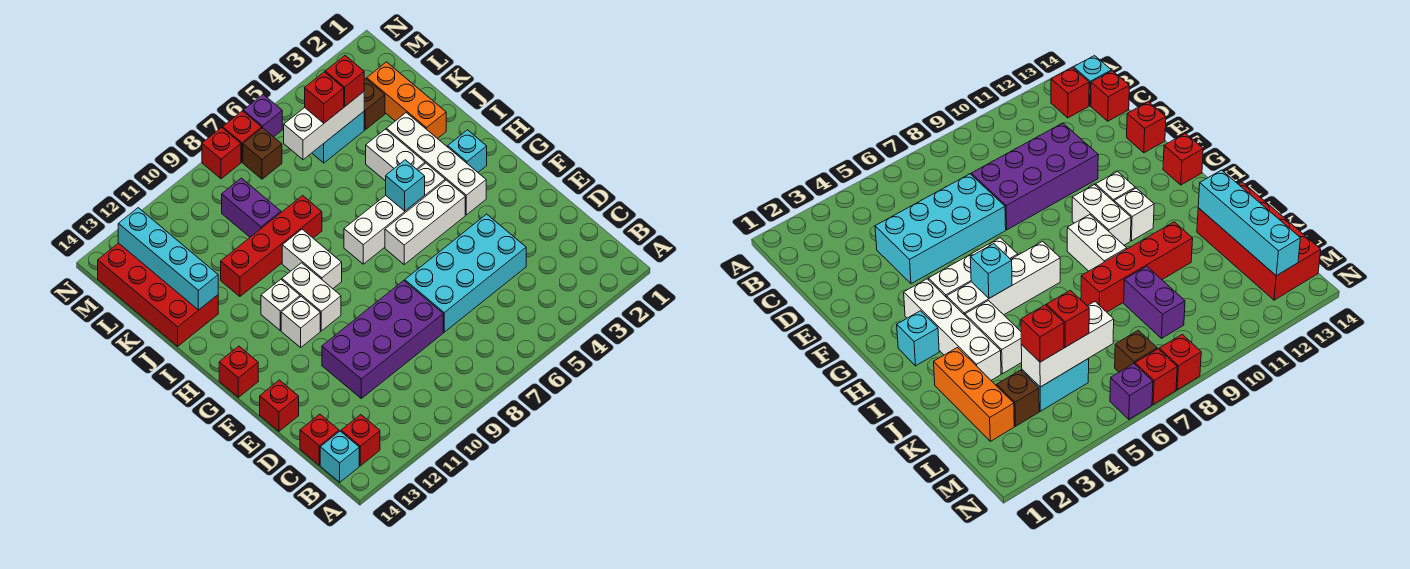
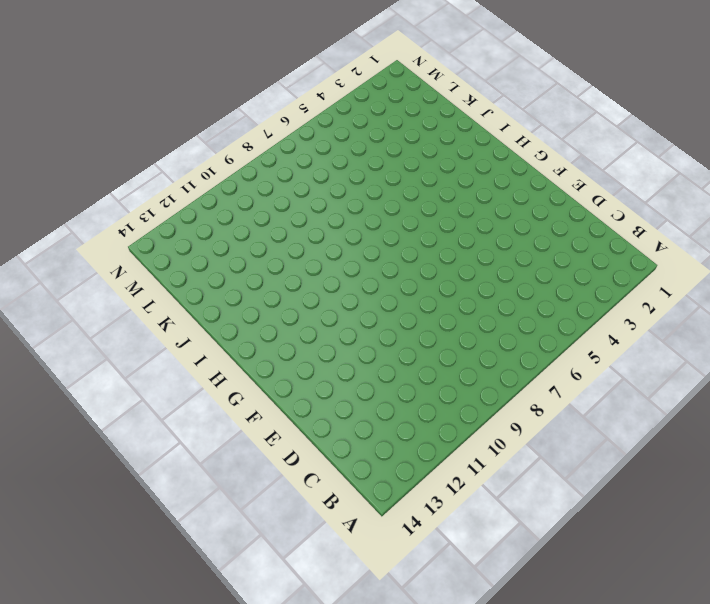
none -> red 1x1 brick [341,415,380,466]
none -> cyan 1x1 brick [320,431,359,482]
none -> red 1x1 brick [300,414,339,465]
none -> cyan 2x4 brick [405,214,526,332]

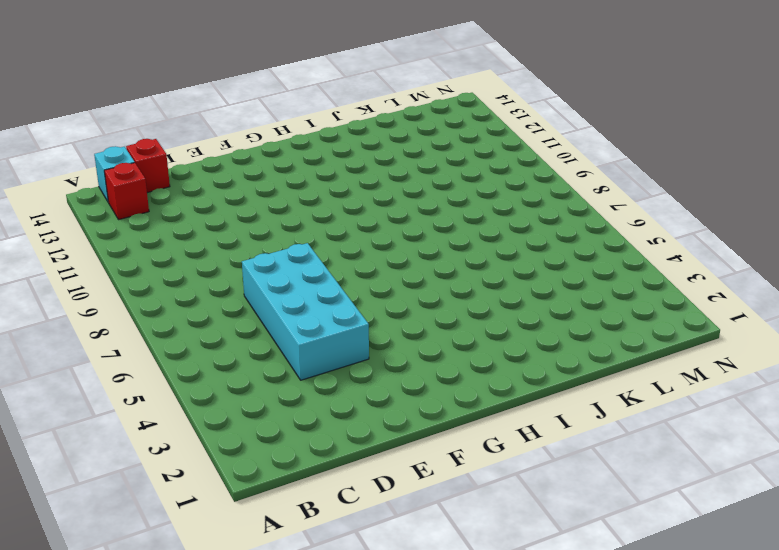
none -> purple 2x4 brick [322,281,443,398]
none -> red 1x1 brick [260,380,299,431]
none -> white 1x4 brick [386,113,486,215]
none -> white 1x3 brick [385,180,465,264]

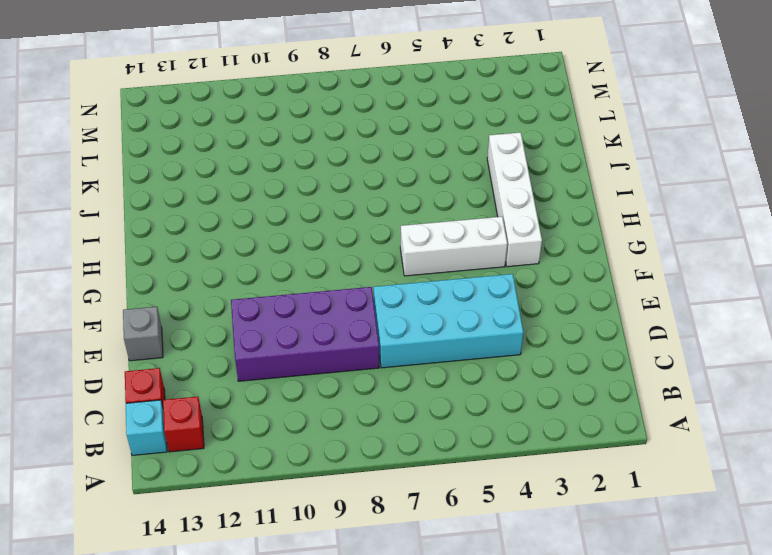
grey 1x1 brick [123,307,163,361] -> red 1x1 brick [260,380,299,431]
none -> white 1x2 brick [282,263,341,331]
none -> white 1x1 brick [281,296,320,347]
none -> red 1x1 brick [219,346,258,397]
none -> cyan 1x1 brick [448,130,487,172]

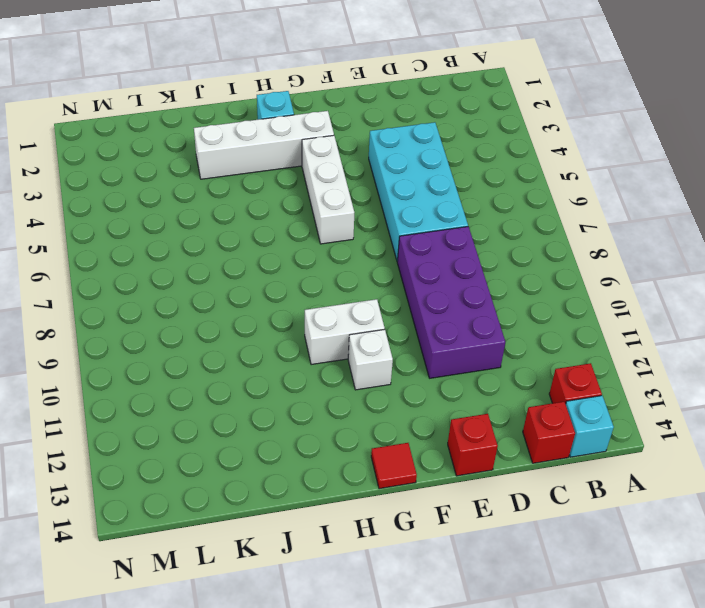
red 1x1 tile [371,443,417,489] -> red 1x1 brick [219,346,258,397]
none -> white 1x4 brick [344,163,445,264]
none -> white 1x2 brick [282,229,342,289]
none -> white 1x1 brick [261,279,300,331]
none -> white 1x2 brick [366,129,425,181]

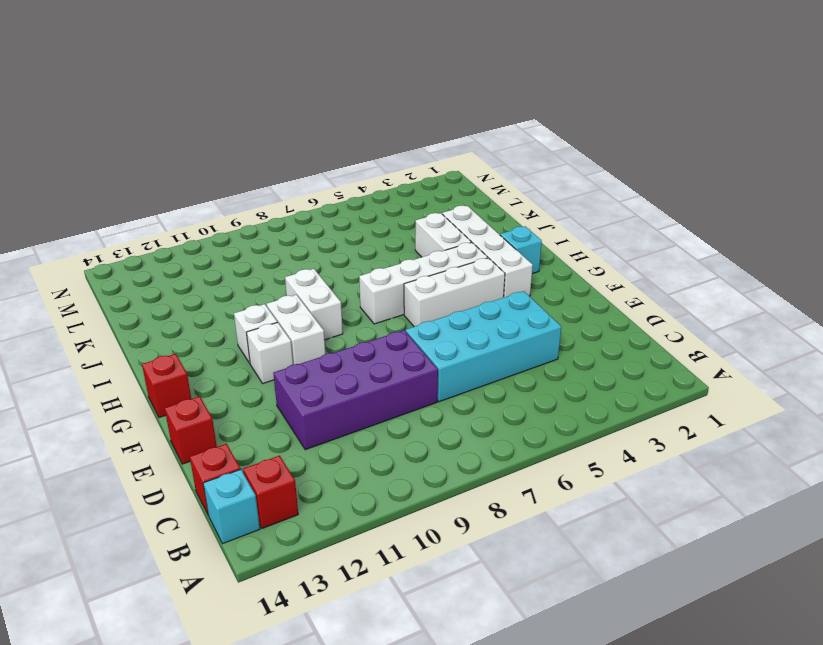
none -> orange 1x3 brick [367,62,446,139]
none -> red 1x4 brick [221,196,322,297]
none -> red 2x4 brick [98,243,218,346]
none -> purple 1x2 brick [222,178,281,237]

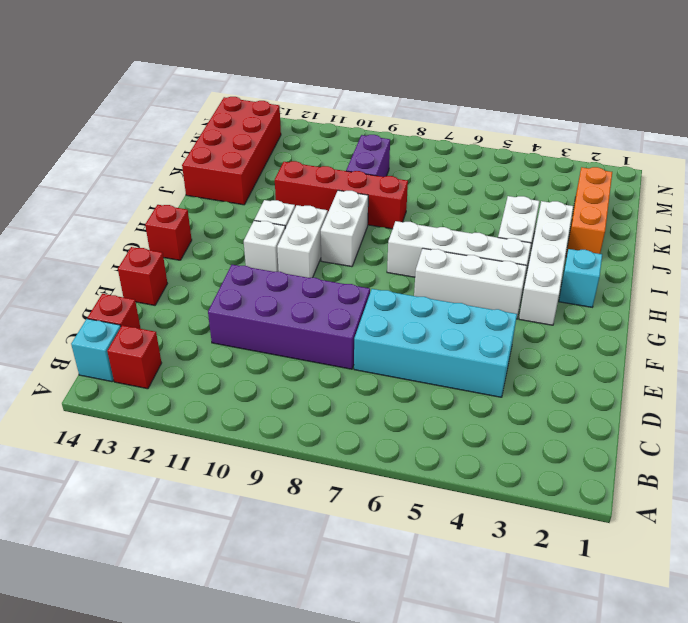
none -> brown 1x1 brick [364,79,385,130]
none -> cyan 1x2 brick [312,112,364,163]
none -> brown 1x1 brick [243,128,282,179]
none -> purple 1x1 brick [243,95,282,137]

